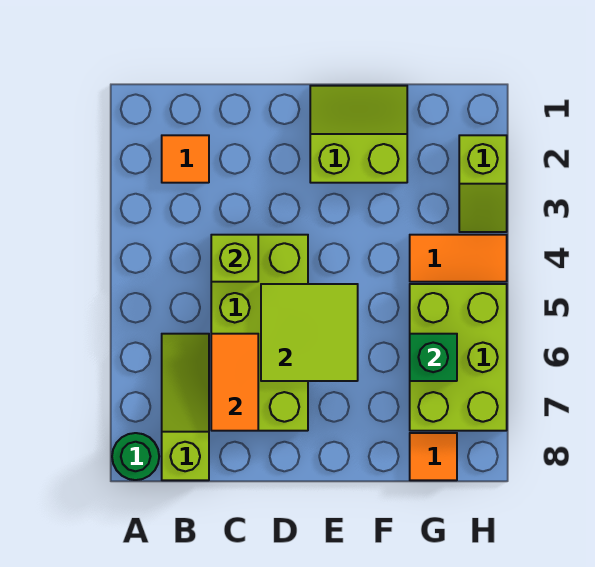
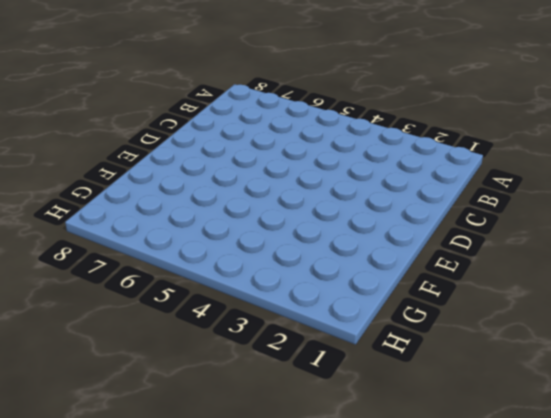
none -> green 1x1 round brick [112,433,159,480]
none -> orange 1x1 tile [162,135,209,183]
none -> lime 1x3 slope [162,334,209,480]

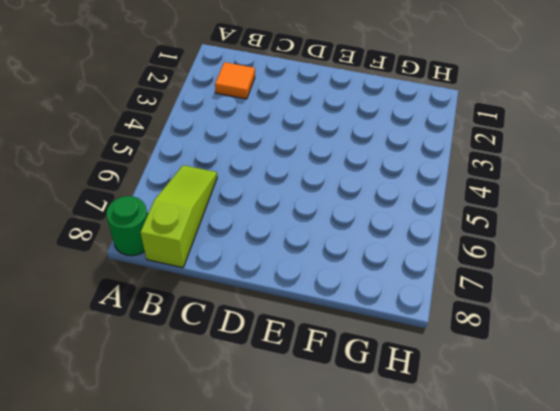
none -> lime 2x4 brick [211,235,308,431]
none -> lime 2x2 slope [310,86,407,183]
none -> orange 1x2 tile [410,235,507,282]

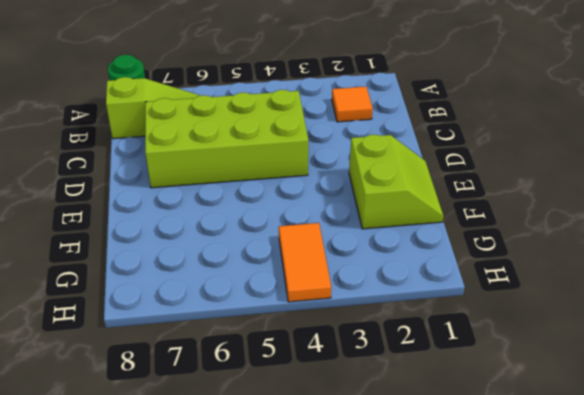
none -> lime 2x3 brick [410,284,507,431]
none -> orange 1x1 tile [410,433,457,480]
none -> lime 1x2 slope [459,135,507,232]

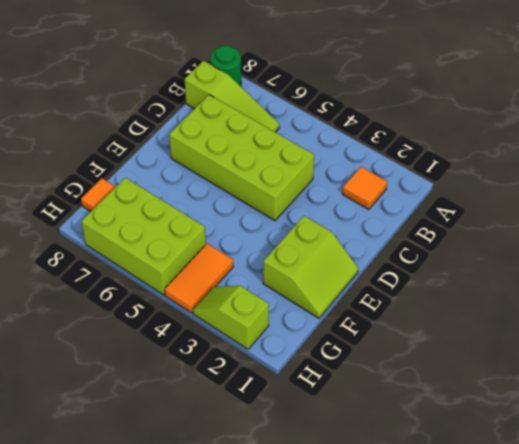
none -> lime 1x1 brick [211,235,258,282]
none -> orange 1x2 tile [211,334,258,431]
none -> lime 2x2 tile [261,284,358,381]

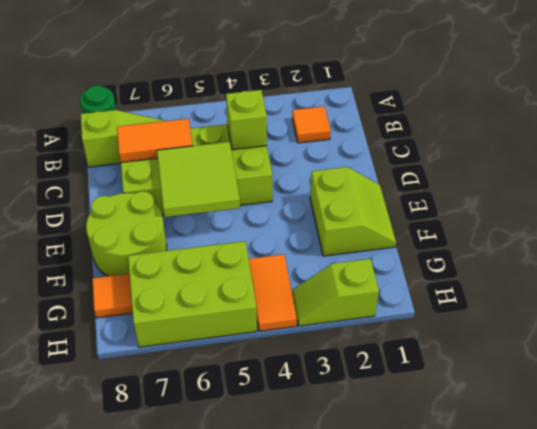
lime 2x2 round brick [86,191,167,276] -> none
none -> green 1x1 brick [410,334,457,381]

